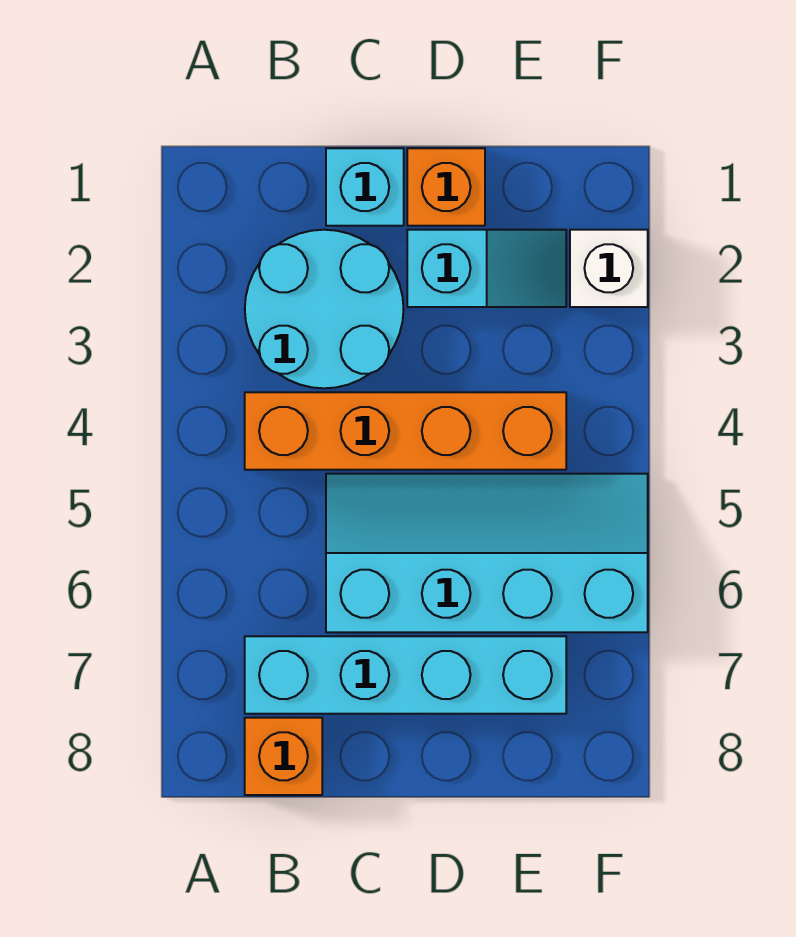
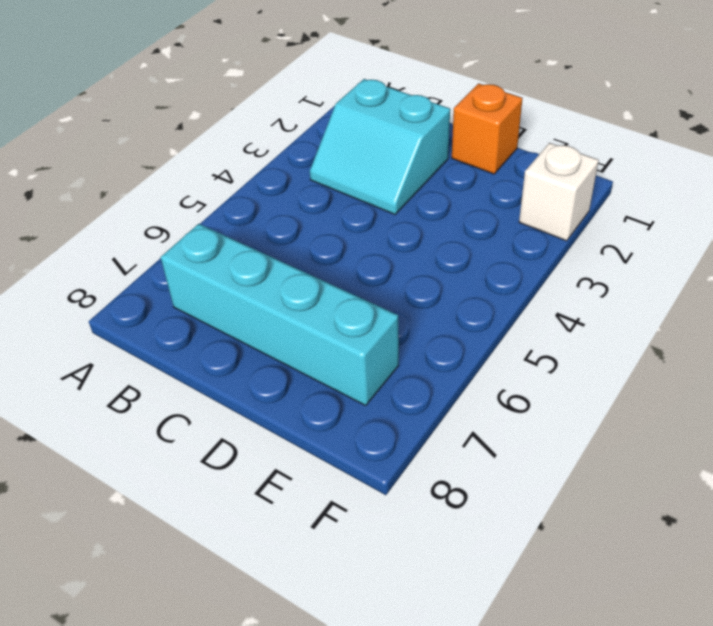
cyan 2x2 slope [310,79,450,214] -> cyan 2x2 round brick [245,230,404,388]
none -> orange 1x4 brick [245,392,566,470]
none -> orange 1x1 brick [245,718,322,795]

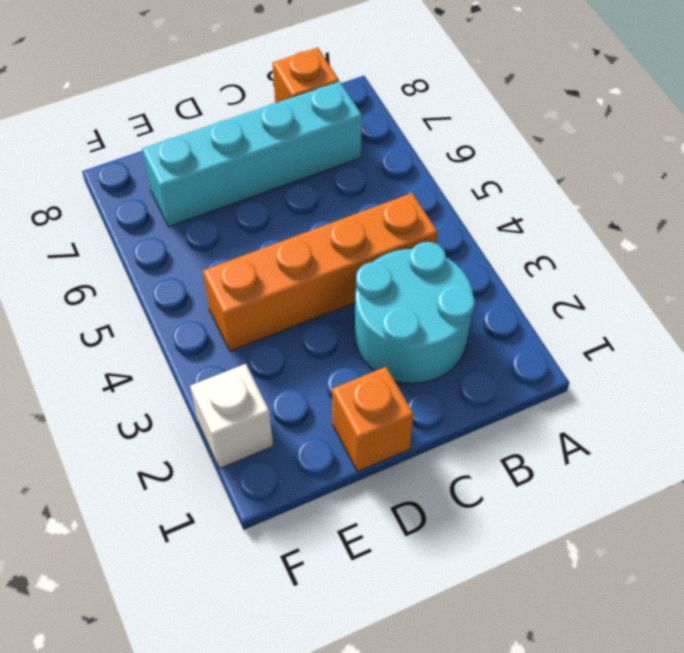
none -> cyan 1x1 brick [326,148,404,226]
none -> cyan 2x4 slope [326,474,648,632]

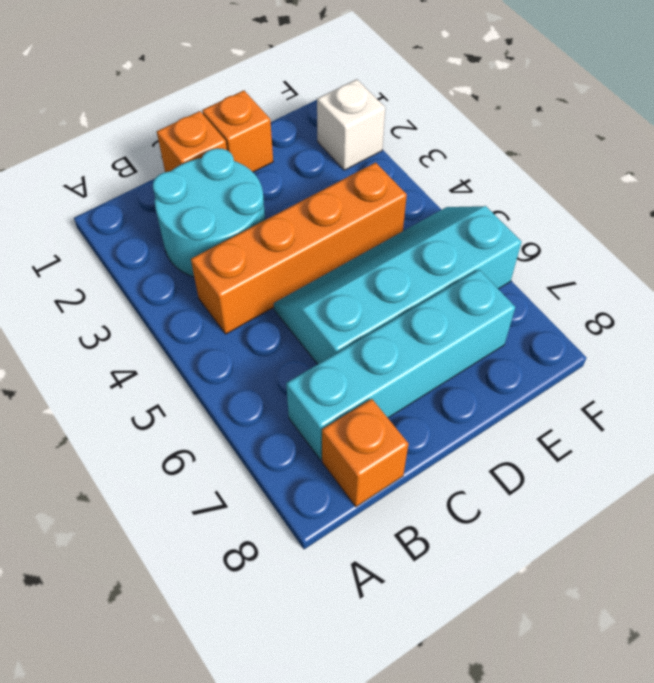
orange 1x1 brick [157,111,227,172] -> cyan 1x1 brick [326,148,404,226]
none -> cyan 1x2 slope [407,230,566,307]

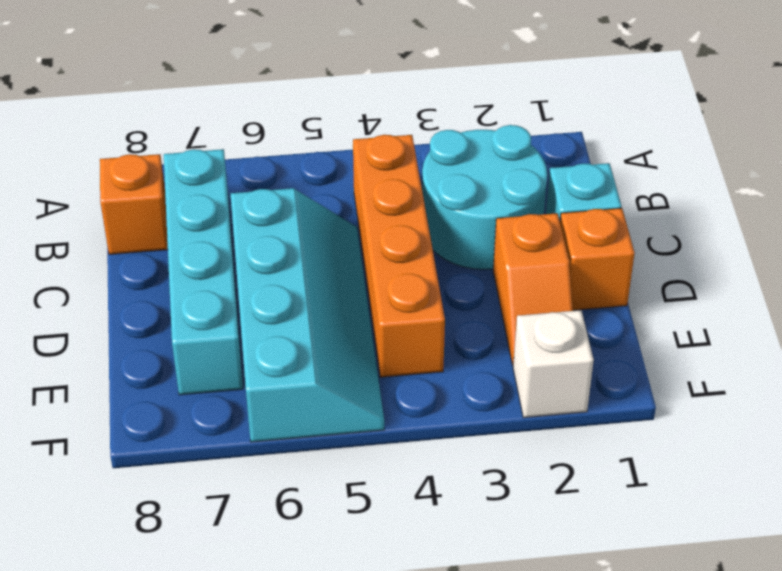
orange 1x2 slope [493,213,573,365] -> cyan 1x2 slope [407,230,566,307]

